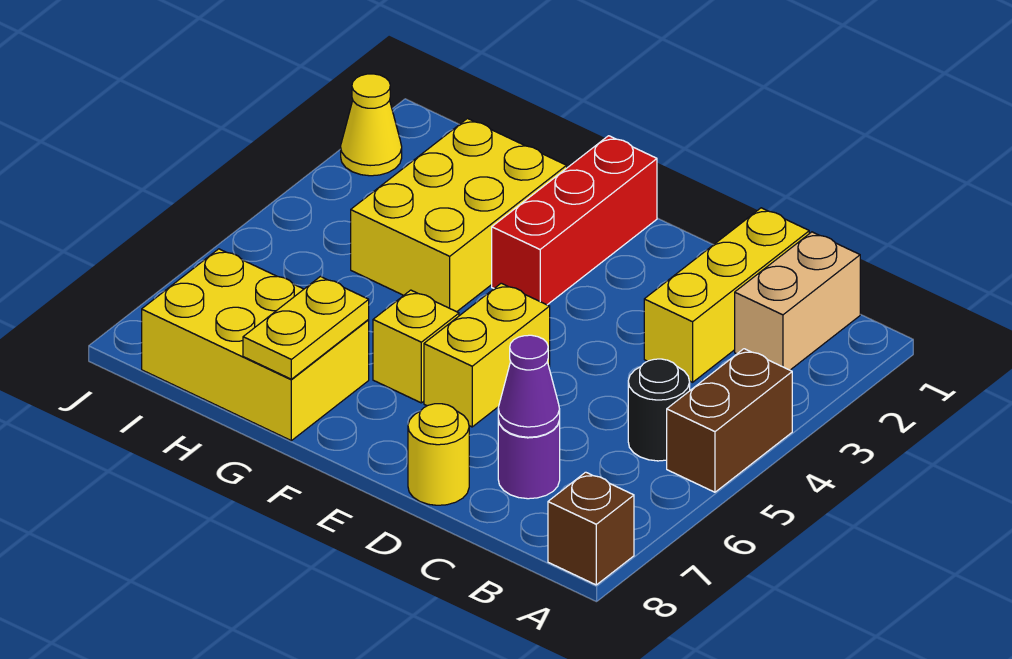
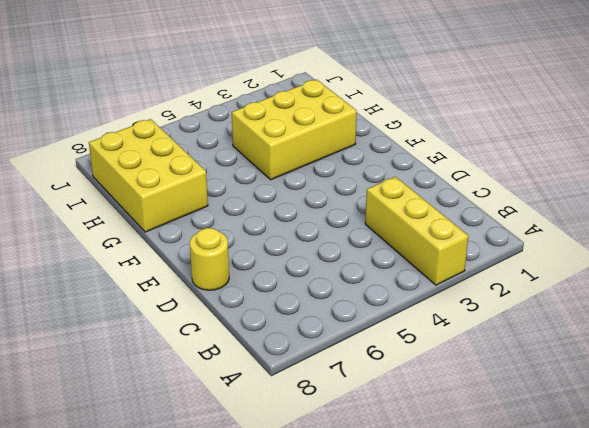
yellow 1x3 brick [365,177,468,285] -> yellow 1x3 brick turned to [644,208,809,382]
none -> brown 1x2 brick [667,349,792,492]
none -> brown 1x1 brick [548,472,634,585]
none -> tan 1x2 brick [735,232,860,370]

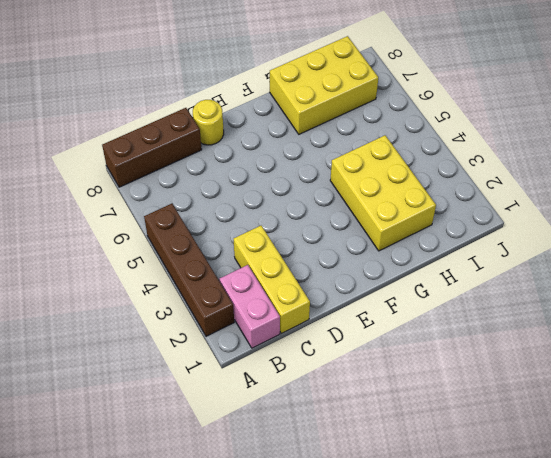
brown 1x4 brick [144,204,234,336] -> brown 1x2 brick [667,349,792,492]
brown 1x3 brick [102,108,202,187] -> brown 1x1 brick [548,472,634,585]
pink 1x2 brick [220,265,280,348] -> tan 1x2 brick [735,232,860,370]
none -> black 1x1 round brick [628,359,690,461]
none -> purple 1x1 round brick [498,420,560,499]
none -> yellow 1x2 brick [424,283,550,427]

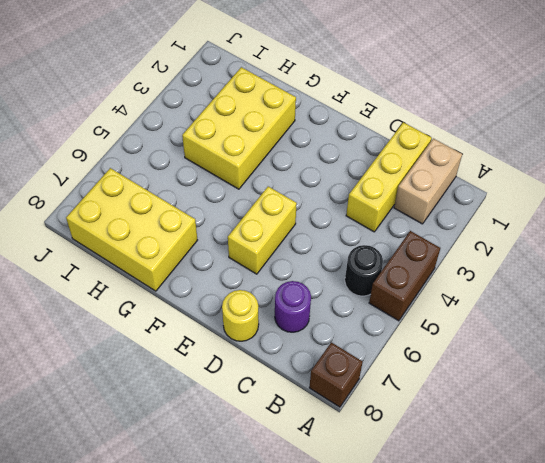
none -> red 1x3 brick [492,136,657,305]
none -> yellow 1x1 brick [373,290,459,403]
none -> yellow 1x1 cone [341,74,402,176]

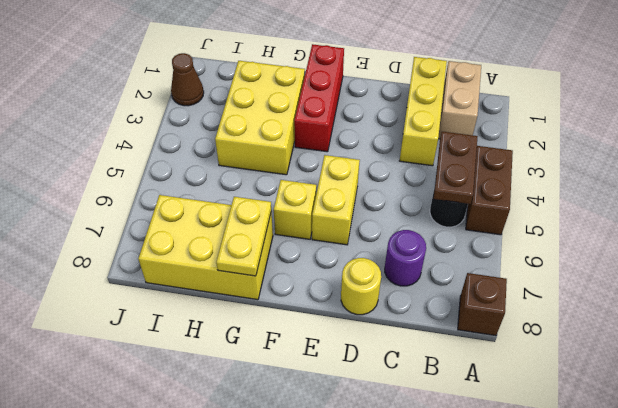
brown 1x2 plate [434,132,478,204] -> none
brown 1x1 cone [171,53,204,106] -> yellow 1x1 cone [341,74,402,176]
none -> purple 1x1 cone [498,335,560,437]

